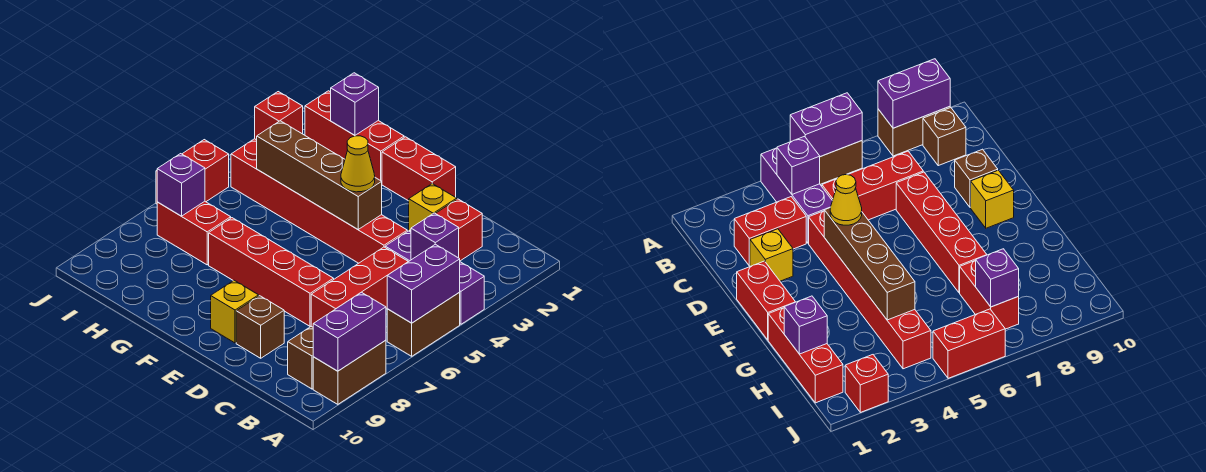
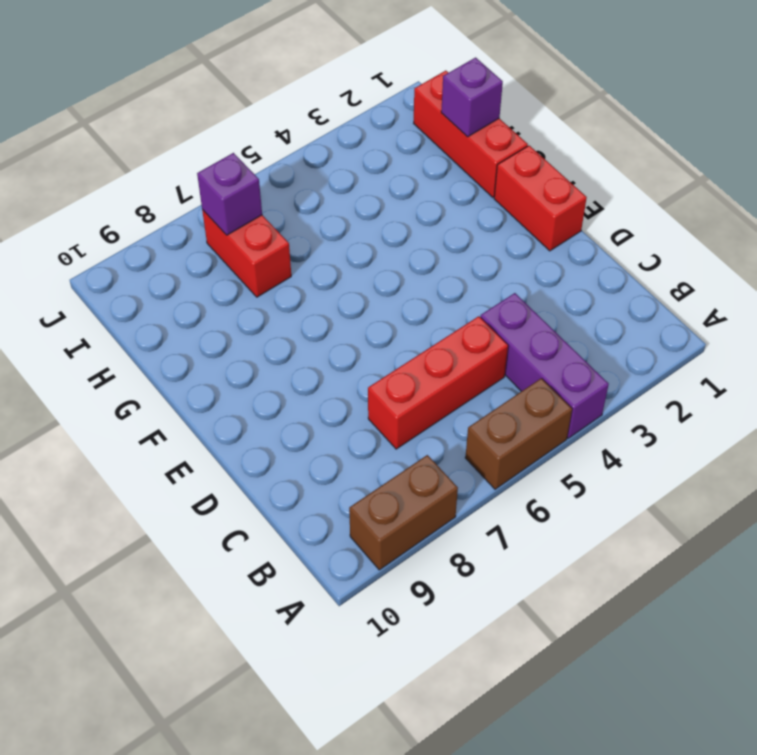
none -> brown 1x1 brick [288,327,313,389]
none -> red 1x2 brick [410,199,482,261]
none -> yellow 1x1 brick [409,184,457,231]

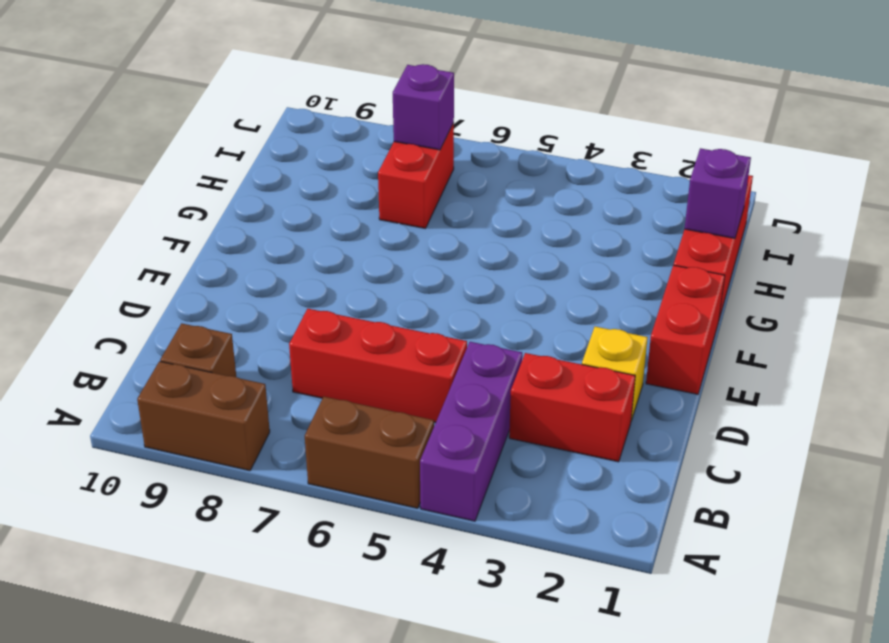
none -> red 1x6 brick [231,139,407,263]
none -> red 1x4 brick [209,218,334,326]
none -> brown 1x1 brick [236,296,284,358]

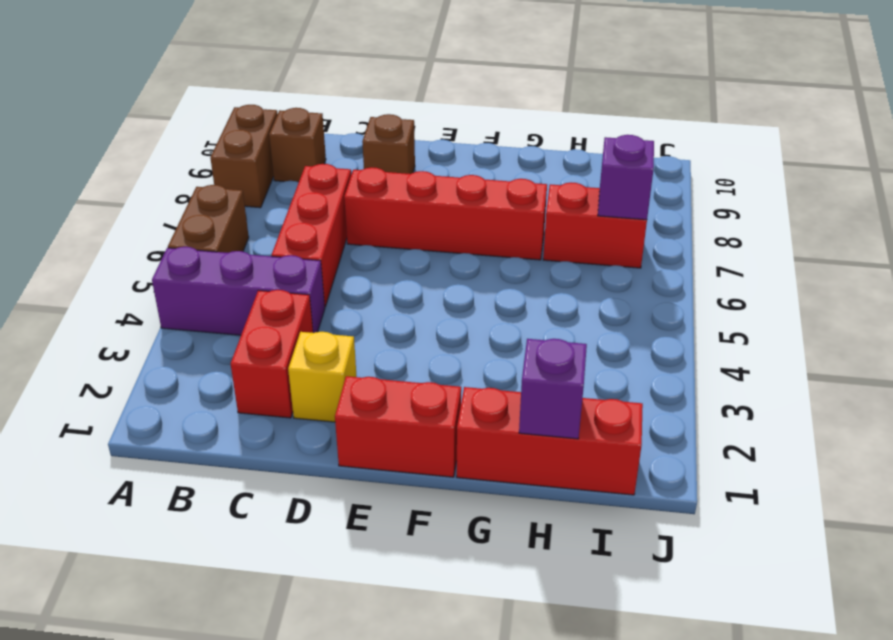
none -> red 1x6 brick [231,139,407,263]
none -> yellow 1x1 brick [211,280,259,343]
none -> red 1x1 brick [255,92,303,140]

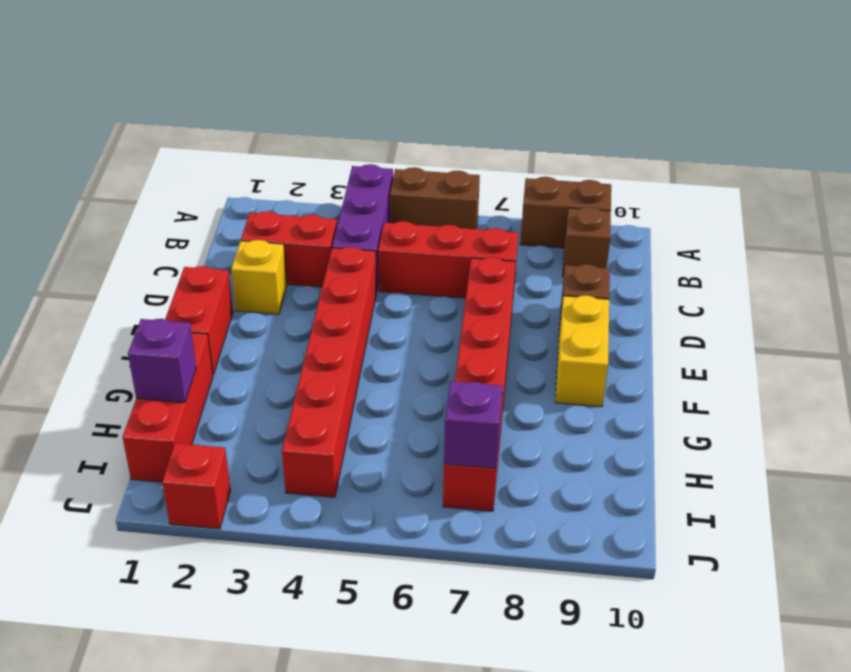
yellow 1x2 brick [555,295,609,407] -> yellow 1x1 brick [211,280,259,343]
none -> red 1x2 brick [156,140,229,204]
none -> purple 1x2 brick [387,244,460,323]
none -> purple 1x2 brick [313,292,386,371]

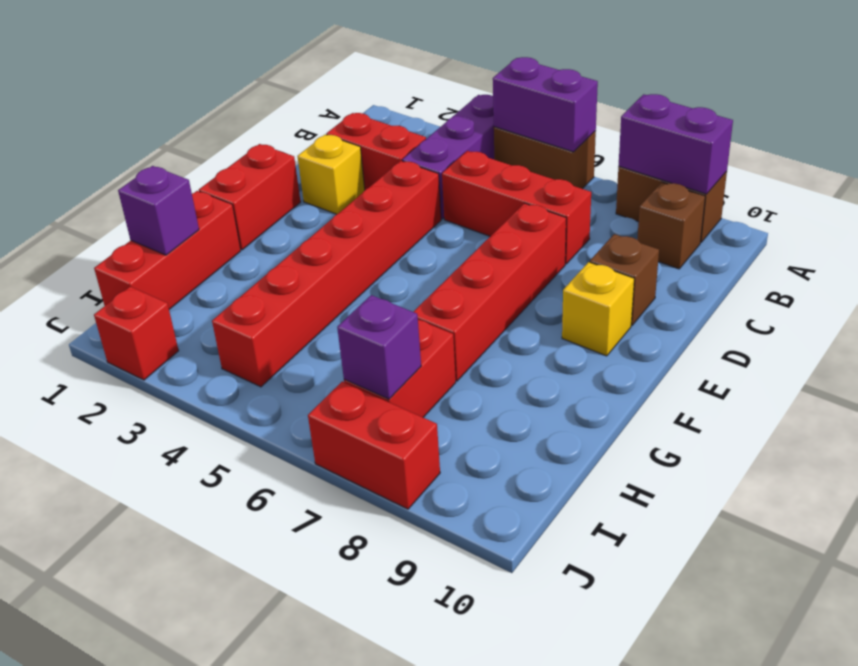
red 1x2 brick [308,381,440,509] -> red 1x2 brick moved to [156,140,229,204]
none -> purple 1x1 brick [411,213,459,260]
none -> brown 1x4 brick [257,121,382,229]
none -> yellow 1x1 cone [341,136,375,192]

